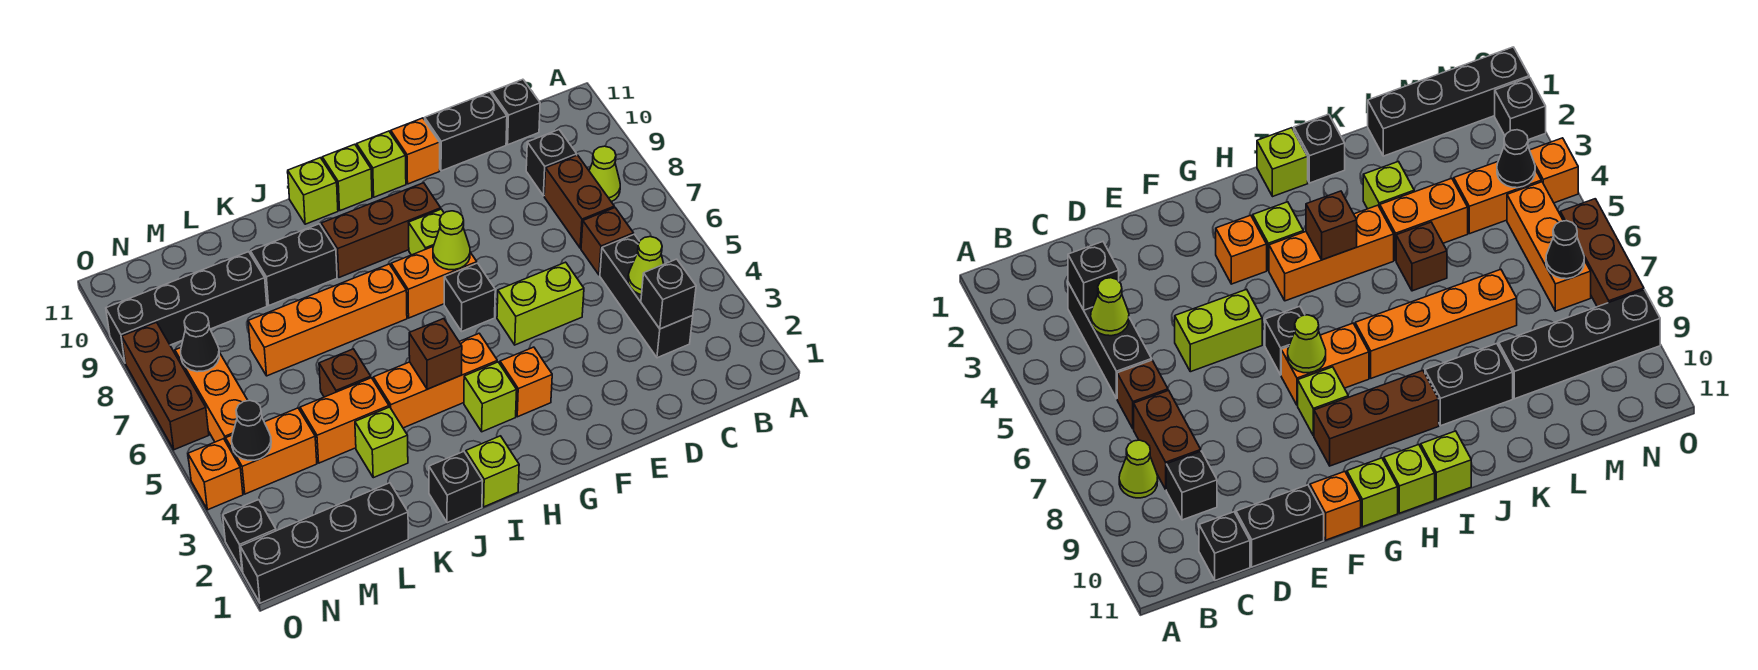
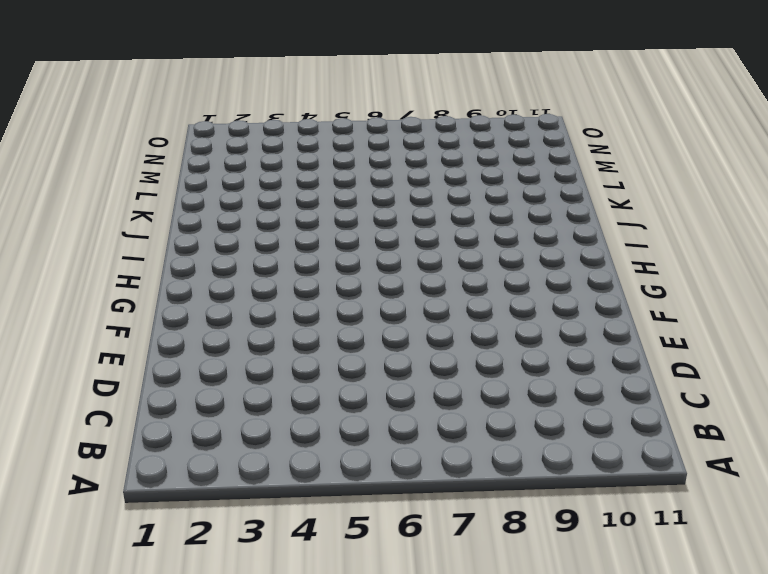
none -> lime 1x1 cone [589,146,620,202]
none -> black 1x3 brick [600,234,693,358]
none -> brown 1x1 brick [581,208,633,275]
none -> brown 1x2 brick [544,155,614,248]

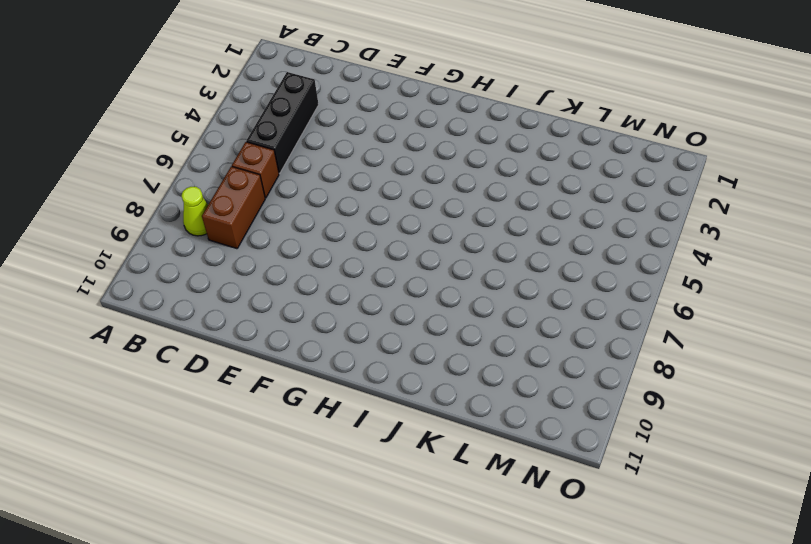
none -> black 1x1 brick [526,130,577,196]
none -> black 1x1 brick [492,79,540,145]
none -> black 1x2 brick [425,92,507,171]
none -> lime 1x2 brick [497,262,584,345]

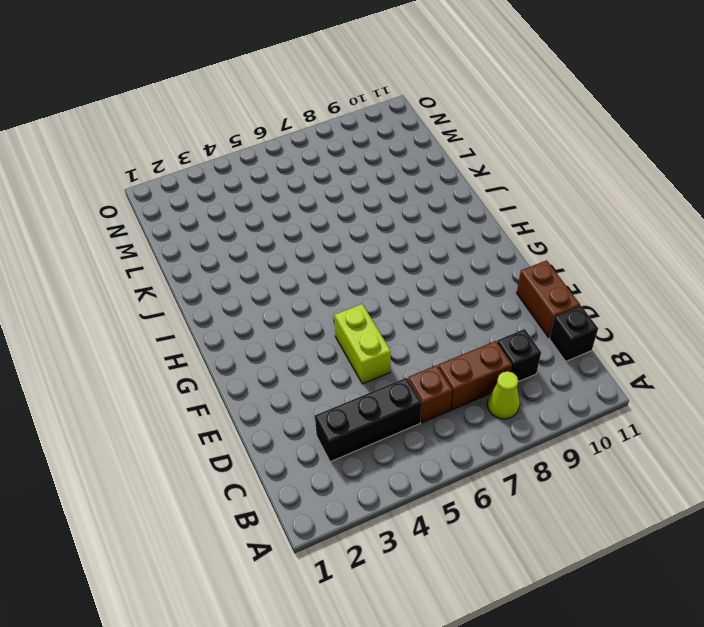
brown 1x2 brick [517,260,580,337] -> black 1x2 brick [425,92,507,171]
none -> orange 1x1 brick [391,118,440,184]
none -> orange 1x1 brick [500,347,552,417]
none -> black 1x1 brick [444,263,495,332]
none -> orange 1x2 brick [391,247,477,318]

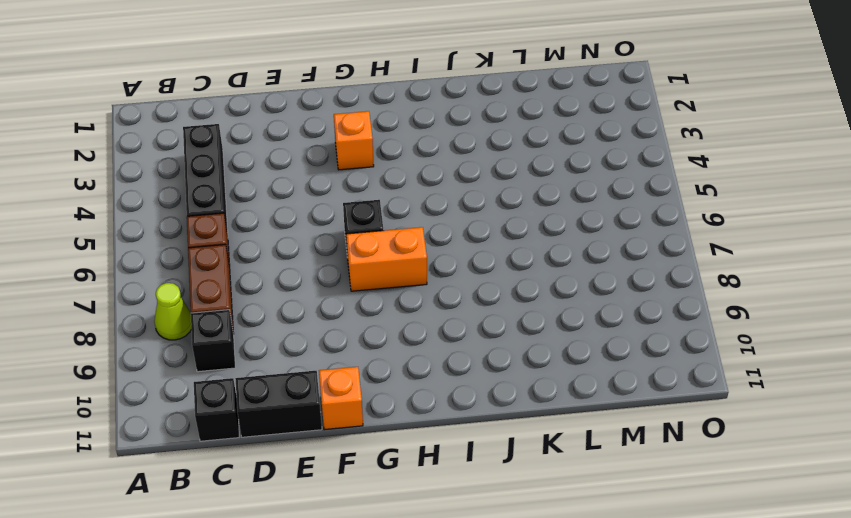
none -> lime 1x2 brick [497,262,584,345]
none -> lime 1x1 brick [409,209,444,255]
none -> brown 1x3 brick [321,183,441,277]
none -> lime 1x1 brick [357,131,406,197]

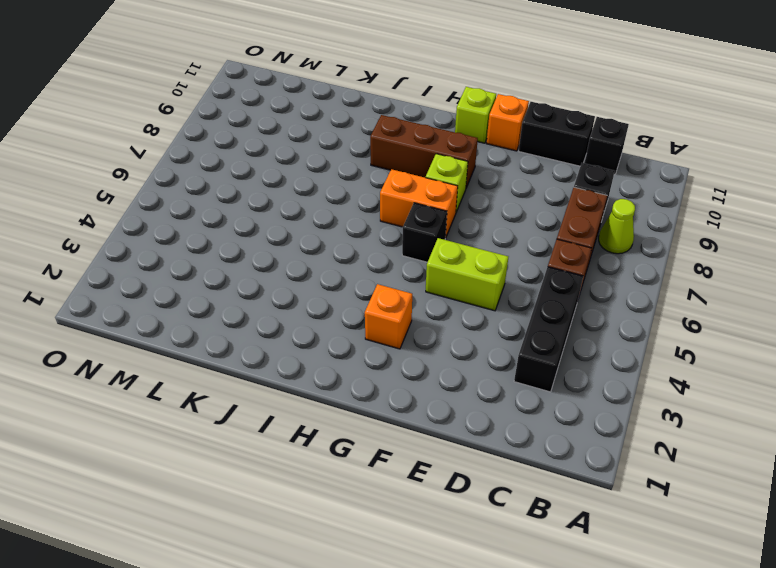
none -> lime 1x1 brick [464,362,517,432]
none -> orange 1x3 brick [373,333,497,428]
none -> lime 1x1 brick [322,144,372,211]
none -> lime 1x1 brick [466,436,519,507]

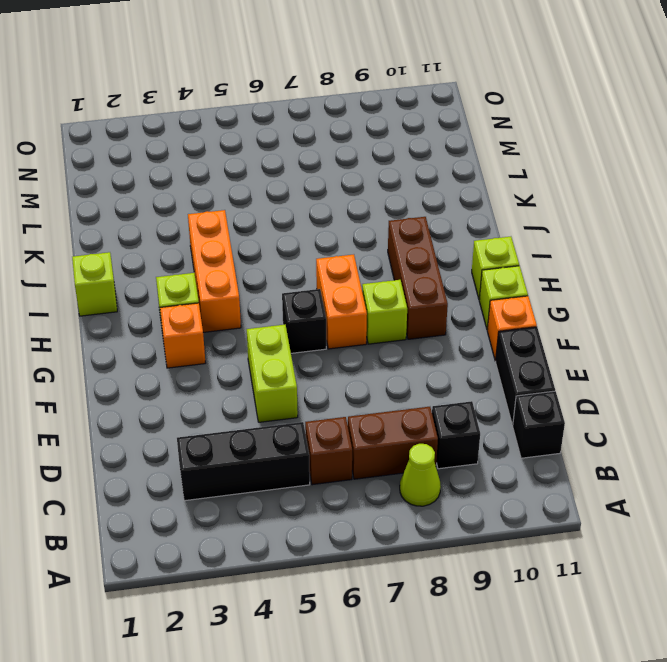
none -> orange 1x4 brick [248,264,407,376]
none -> lime 1x1 brick [288,158,338,224]
none -> black 1x1 brick [429,451,482,523]
none -> black 1x2 brick [251,224,337,305]

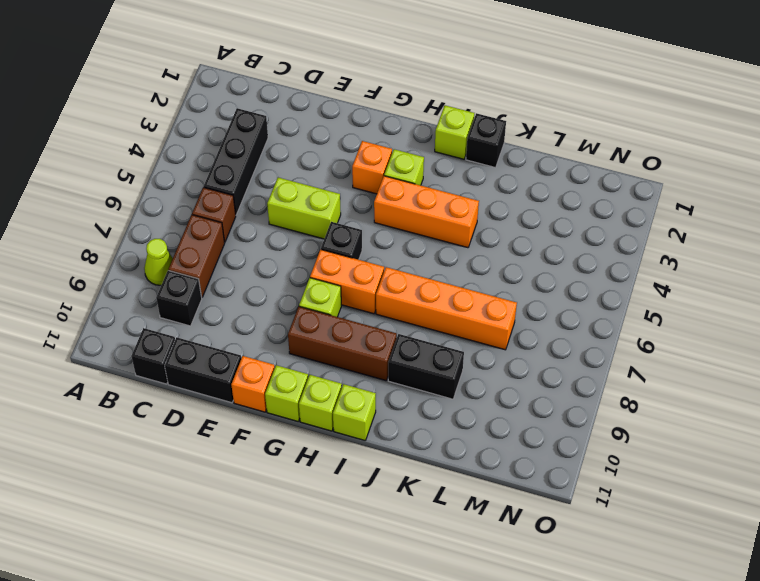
none -> lime 1x1 brick [355,407,408,478]
none -> orange 1x2 brick [300,378,389,463]
none -> brown 1x1 brick [319,349,371,397]
none -> black 1x4 brick [240,483,408,603]

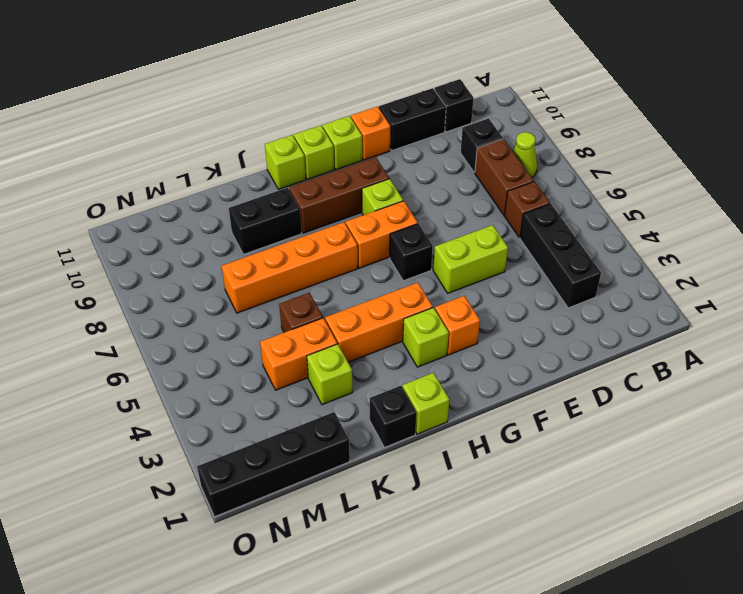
none -> black 1x4 brick [106,252,267,362]
none -> orange 1x2 brick [226,408,317,494]
none -> orange 1x3 brick [175,348,248,442]
none -> black 1x1 brick [223,500,276,572]

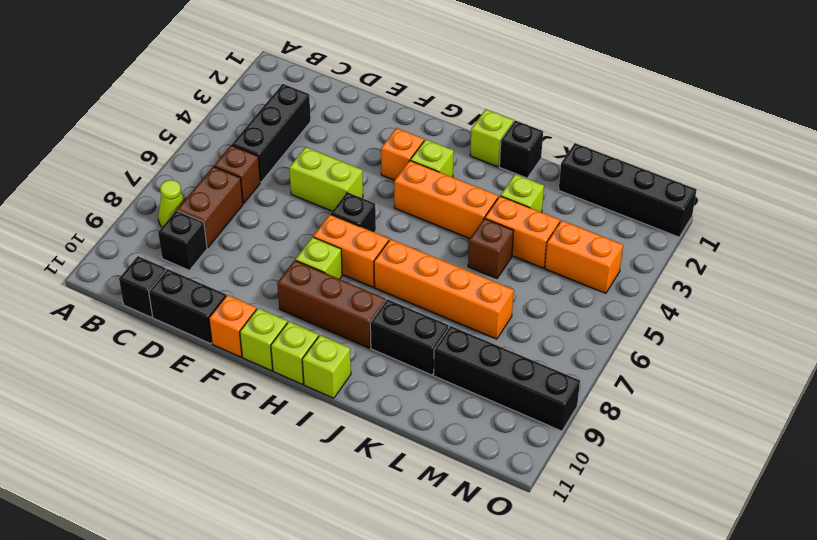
none -> orange 1x3 brick [175,348,248,442]
none -> black 1x1 brick [223,500,276,572]
none -> orange 1x1 brick [188,439,243,510]
none -> brown 1x3 brick [122,322,209,450]

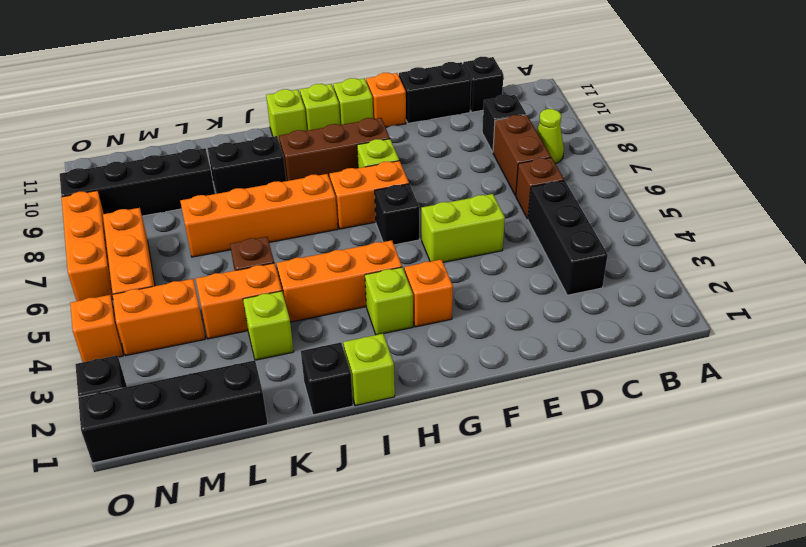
orange 1x3 brick [62,191,113,301] -> brown 1x3 brick [122,322,209,450]
none -> black 1x1 brick [641,259,696,329]
none -> lime 1x1 cone [628,237,664,295]
none -> lime 1x1 cone [433,211,470,270]
none -> brown 1x1 brick [409,319,462,389]

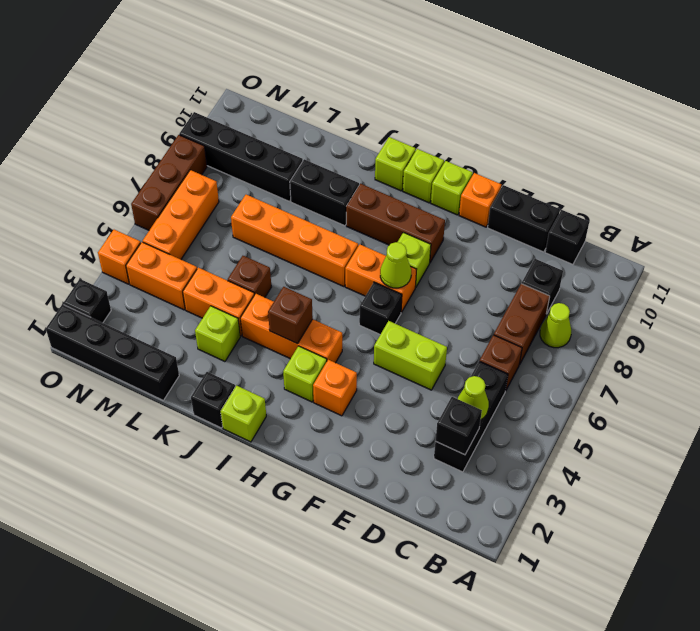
none -> black 1x1 cone [232,400,271,460]
none -> black 1x1 cone [181,312,219,372]

